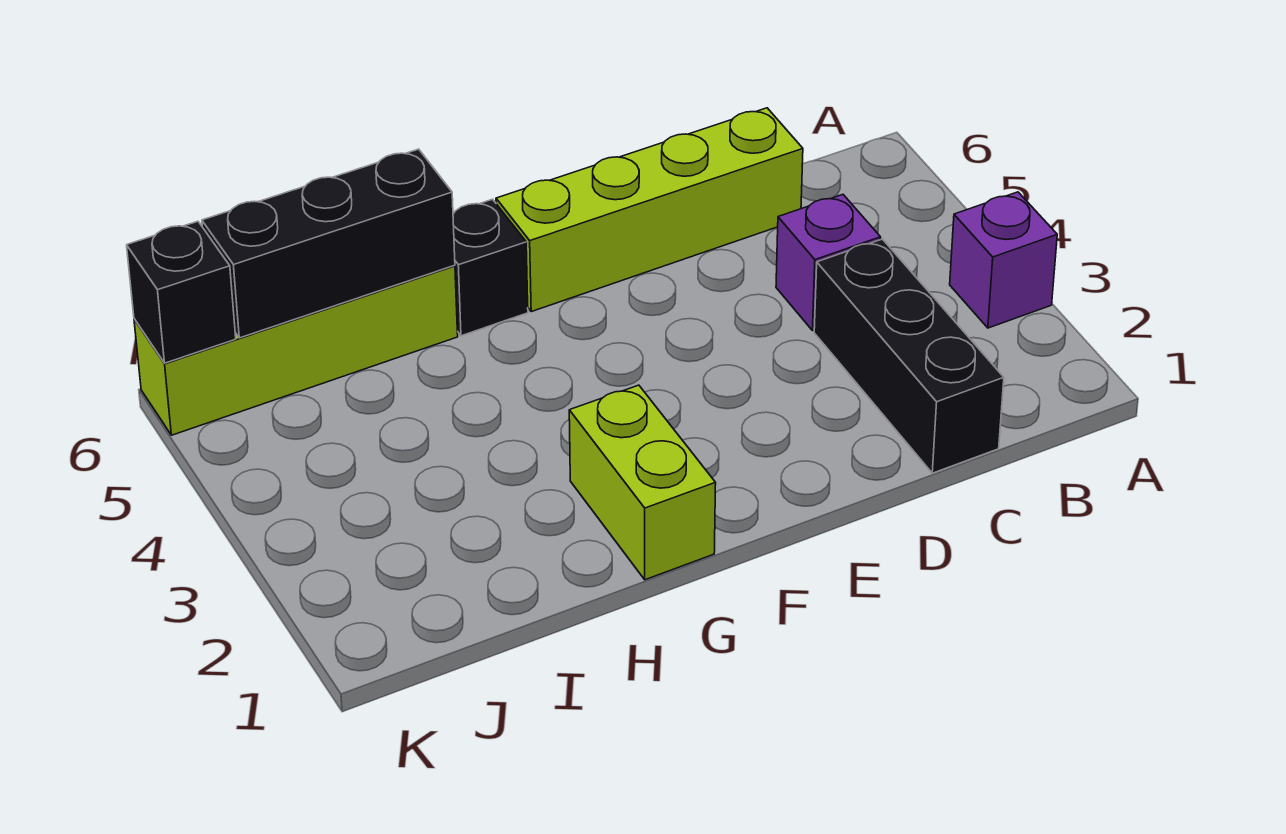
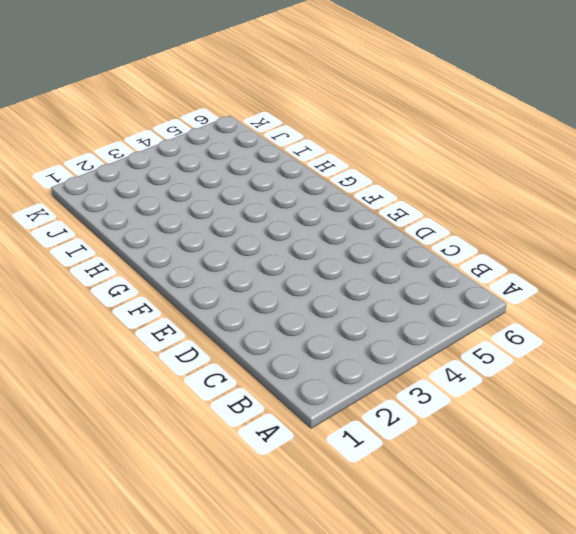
none -> purple 1x1 brick [950,192,1057,328]
none -> black 1x3 brick [814,239,1004,473]

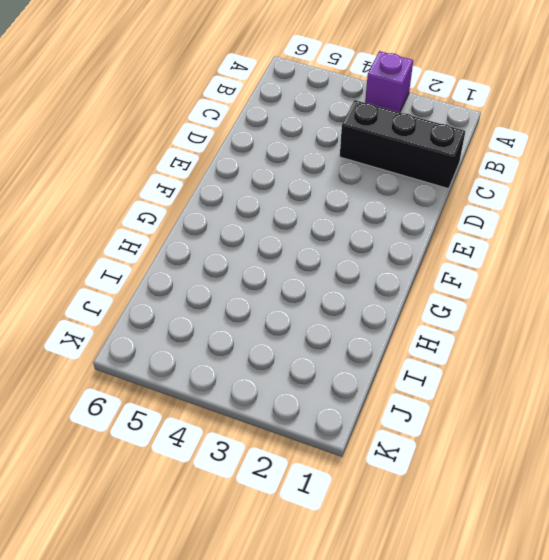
none -> purple 1x1 brick [776,195,881,331]
none -> lime 1x4 brick [496,108,803,312]

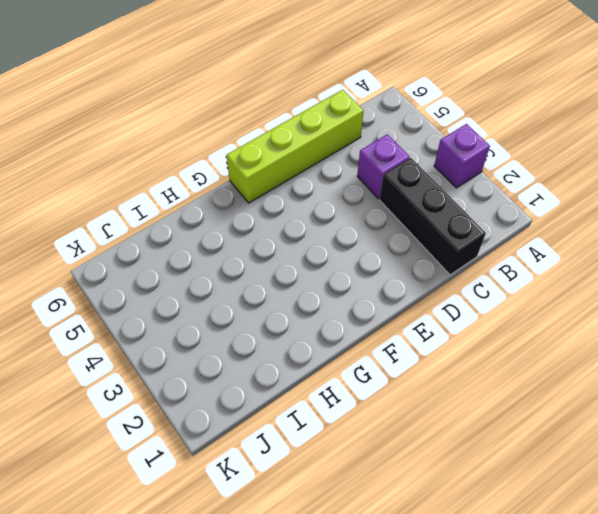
none -> lime 1x2 brick [569,385,716,580]
none -> black 1x1 brick [453,199,528,336]

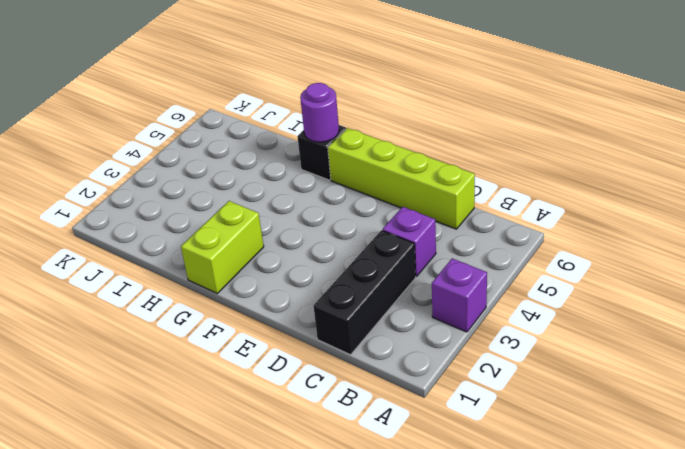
purple 1x1 round brick [300,83,339,142] -> none
none -> lime 1x4 brick [134,265,458,435]
none -> black 1x3 brick [202,149,455,338]

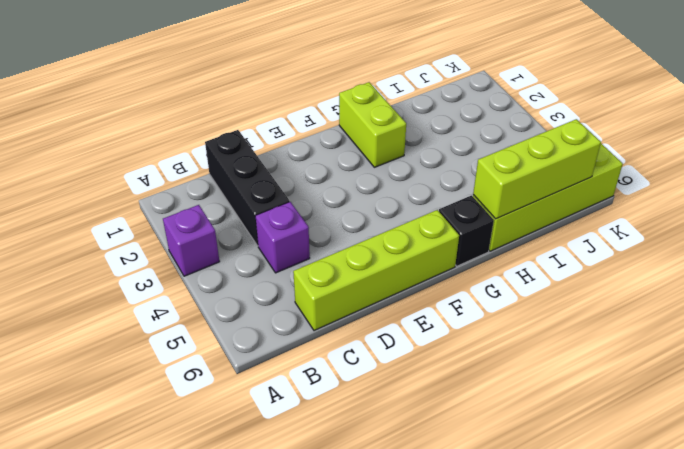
lime 1x3 brick [473,119,601,219] -> black 1x3 brick [202,149,455,338]
none -> black 1x1 brick [127,221,236,363]

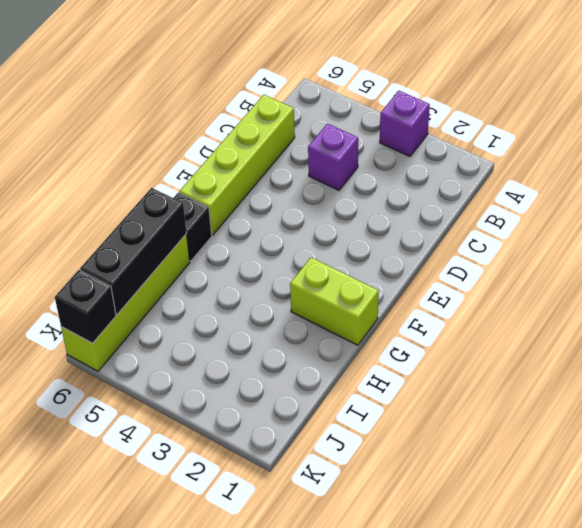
none -> black 1x3 brick [814,239,1004,473]

